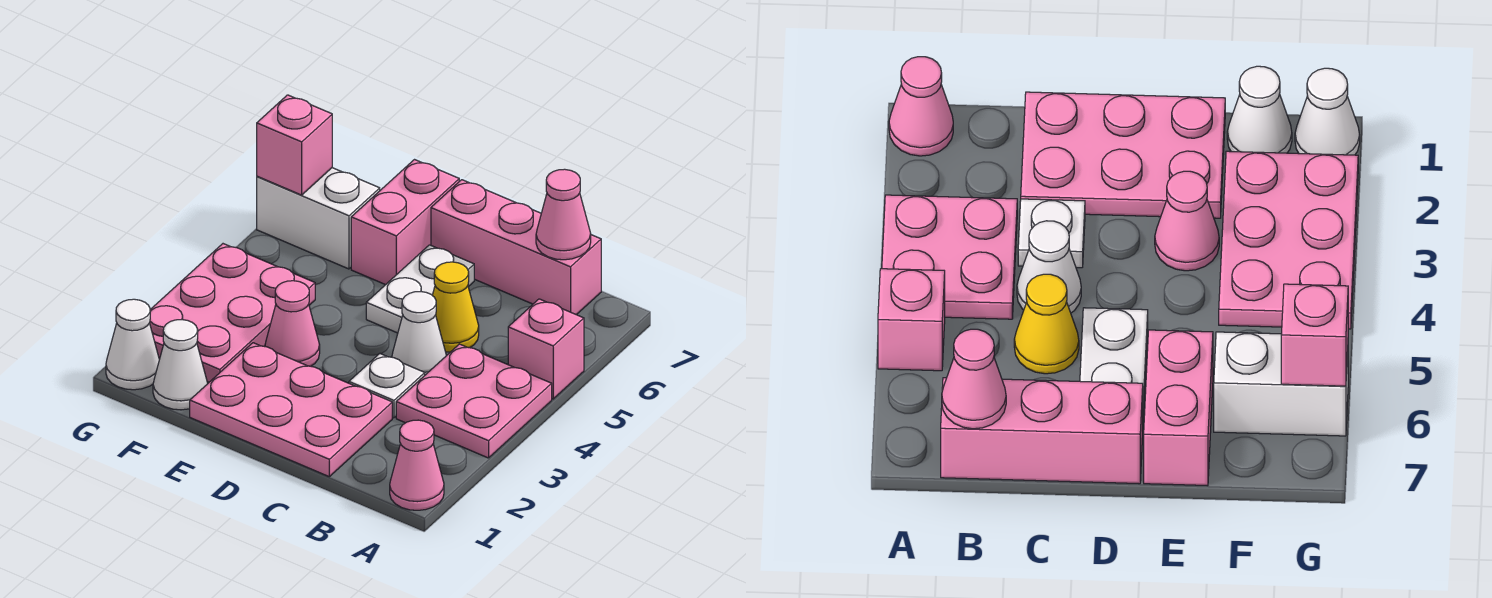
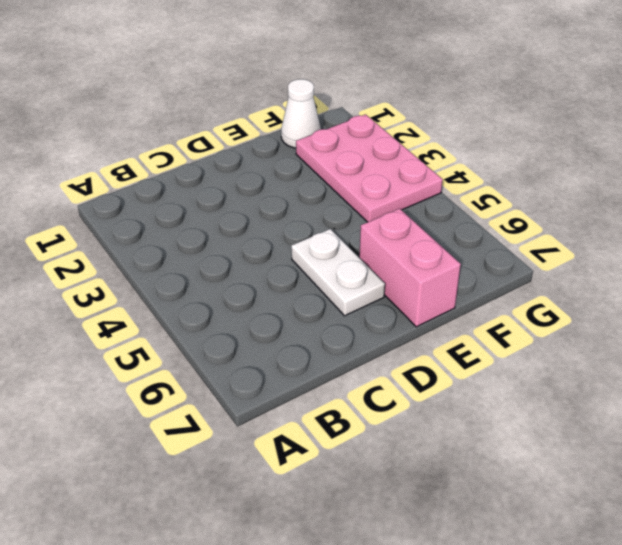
none -> pink 1x1 cone [390,420,444,510]
none -> pink 2x2 plate [396,344,552,458]
none -> pink 1x1 brick [508,299,584,399]

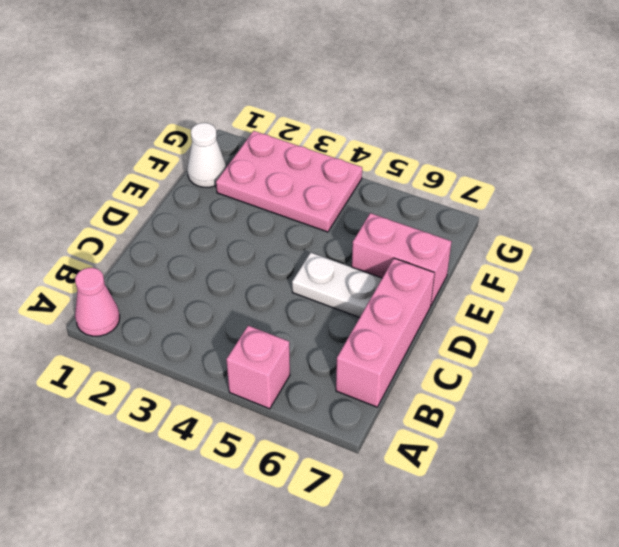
none -> pink 2x2 plate [396,344,552,458]
none -> pink 2x3 plate [190,343,392,477]
none -> white 1x1 plate [349,354,425,418]

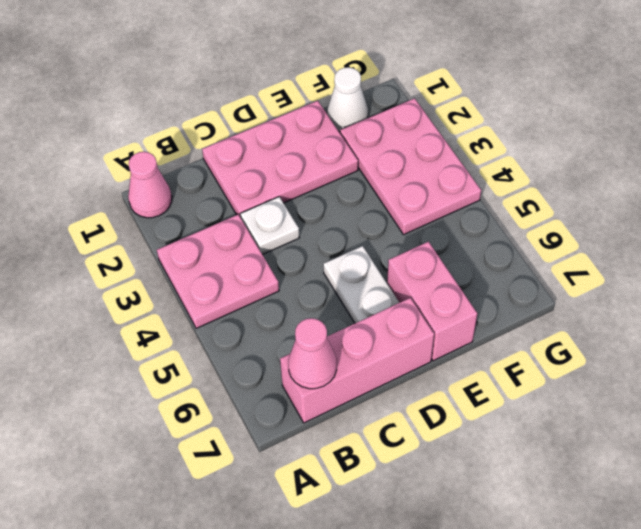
none -> pink 1x1 brick [508,299,584,399]
none -> white 1x1 cone [392,291,446,375]
none -> yellow 1x1 cone [432,262,479,352]

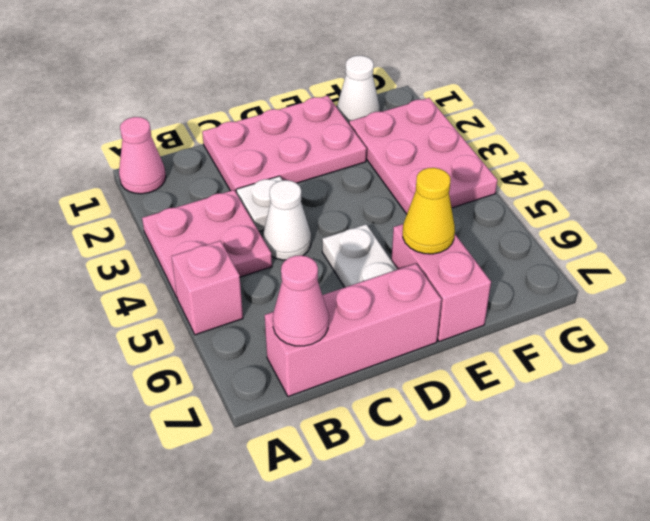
yellow 1x1 cone [403,168,455,254] -> yellow 1x1 cone moved to [432,262,479,352]
none -> pink 1x1 cone [265,281,320,366]
none -> white 1x2 brick [257,168,380,269]
none -> white 1x1 cone [106,299,159,390]

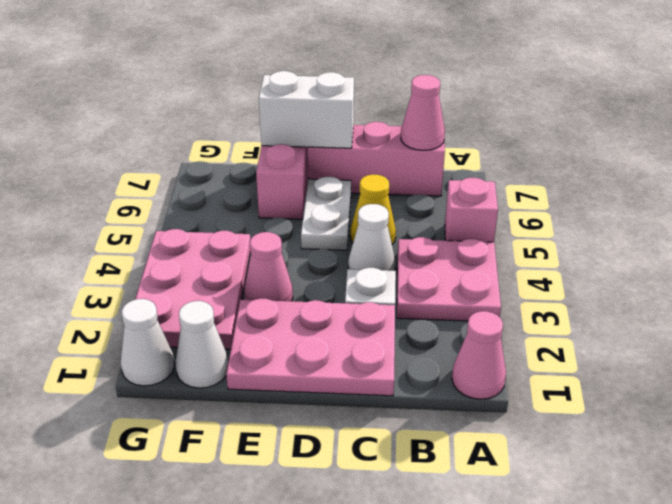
white 1x2 brick [259,71,354,148] -> white 1x2 brick moved to [257,168,380,269]
none -> pink 1x1 brick [257,95,332,195]

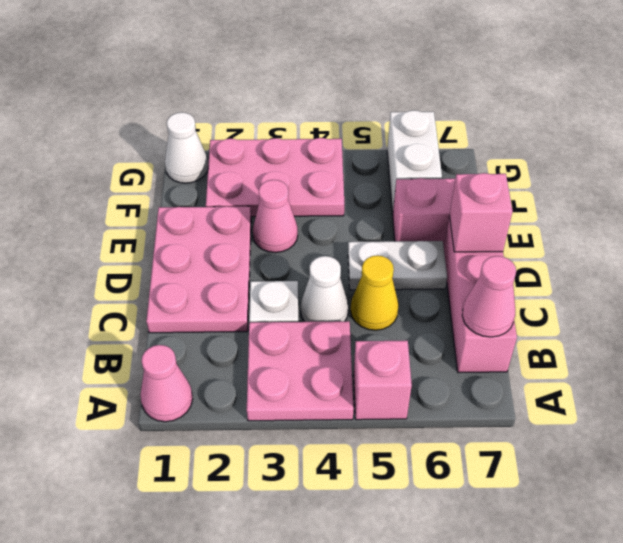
pink 1x1 brick [449,173,513,252] -> pink 1x1 brick moved to [257,95,332,195]
none -> white 1x1 cone [153,320,208,410]

